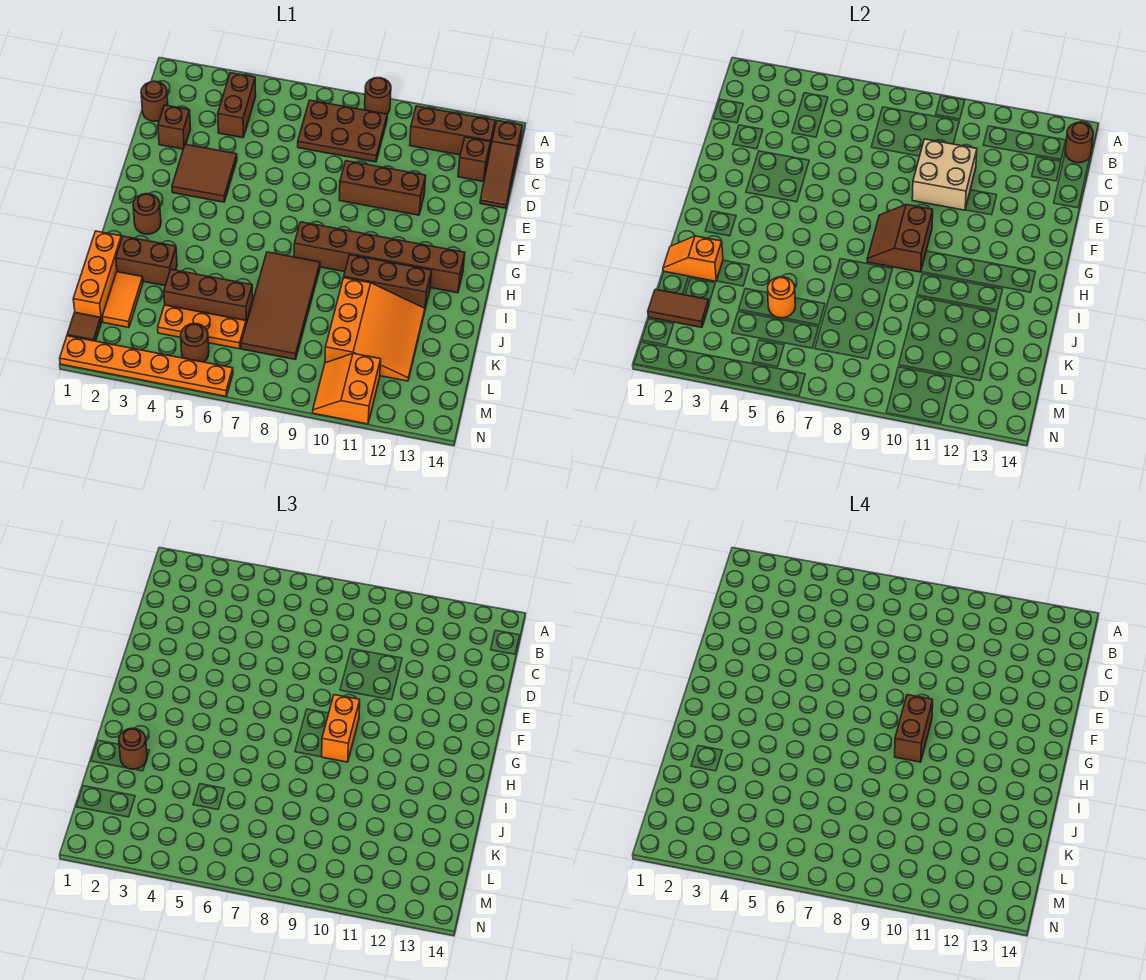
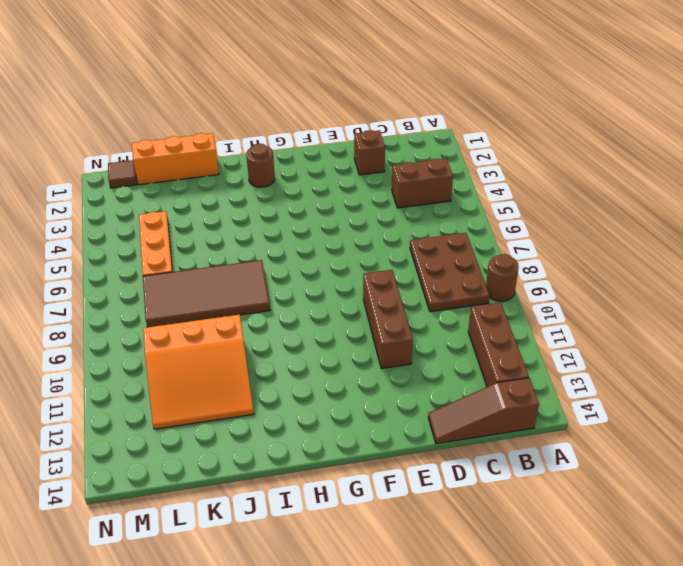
none -> brown 1x1 round brick [141,81,168,121]
none -> brown 1x1 brick [458,137,490,181]
none -> brown 2x2 tile [172,144,237,202]
none -> brown 1x6 brick [294,222,465,293]

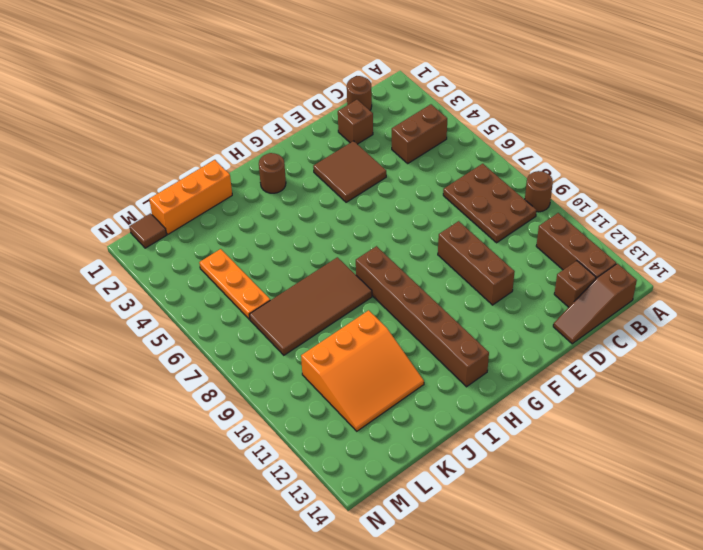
none -> brown 1x3 brick [344,255,432,309]
none -> brown 1x2 brick [116,236,177,286]
none -> orange 1x2 tile [102,272,143,327]
none -> brown 1x3 brick [164,269,253,324]

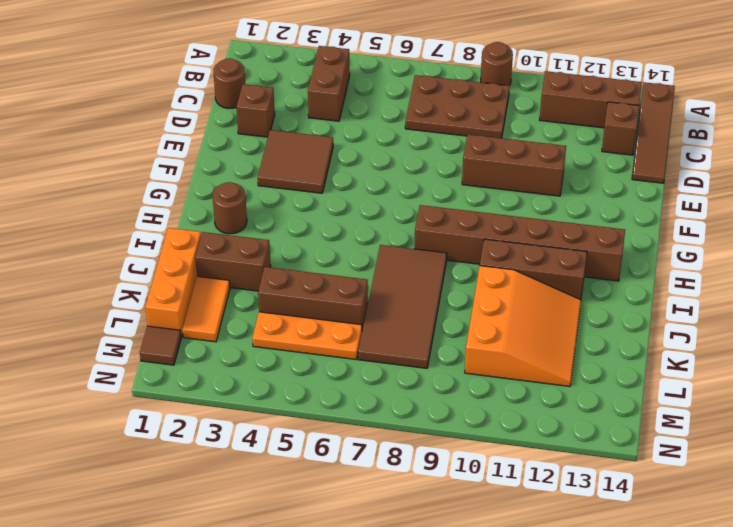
none -> brown 1x1 round brick [181,323,209,362]
none -> orange 2x2 slope [313,353,381,424]
none -> orange 1x6 plate [60,336,233,396]
none -> brown 1x1 round brick [1065,123,1093,163]

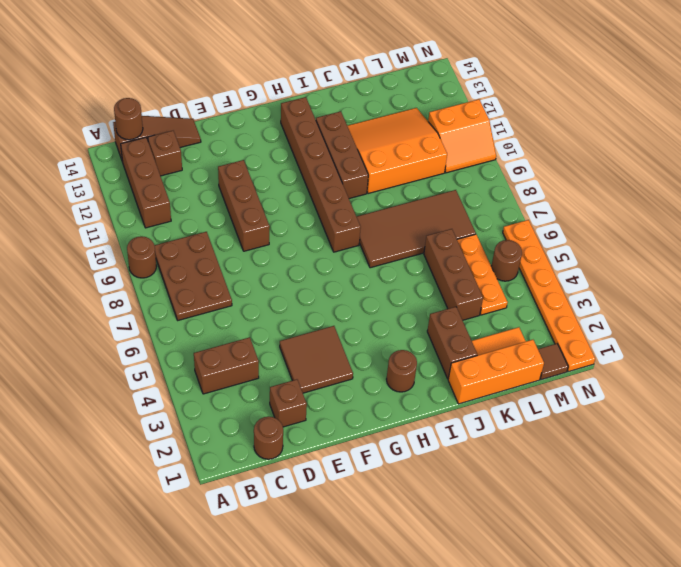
none -> tan 2x2 brick [912,139,977,210]
none -> brown 2x2 slope [867,204,933,272]
none -> orange 1x2 slope [663,236,723,281]
none -> orange 1x1 round brick [768,277,795,318]

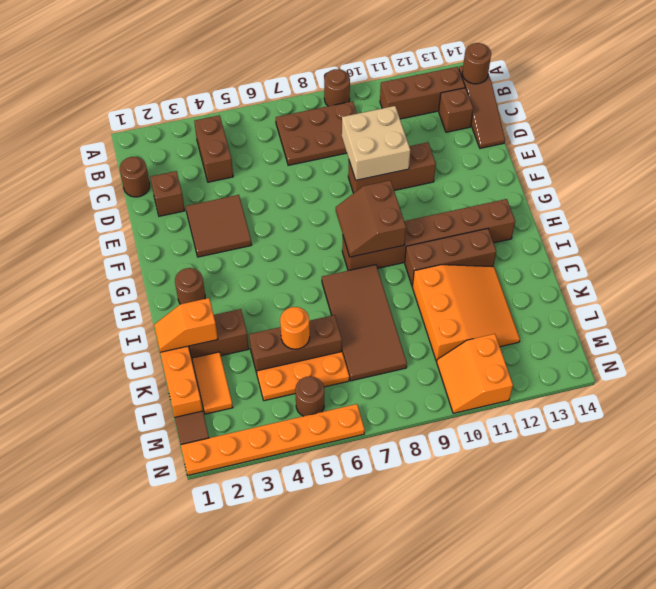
none -> brown 1x2 tile [648,289,709,327]
none -> orange 1x2 brick [322,695,360,762]
none -> brown 1x1 round brick [119,728,147,769]
none -> brown 1x2 brick [895,695,933,762]

